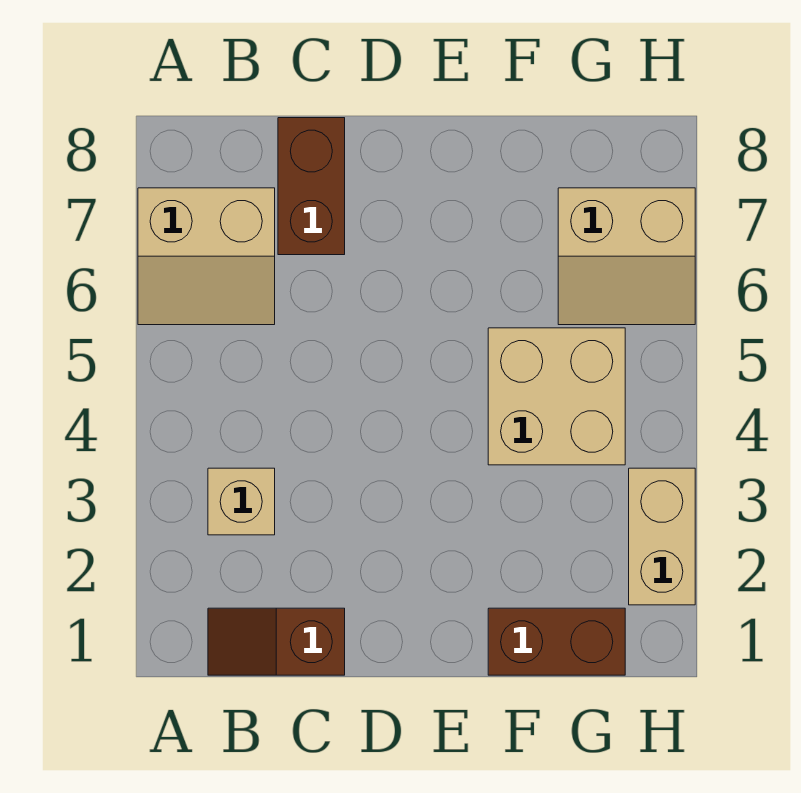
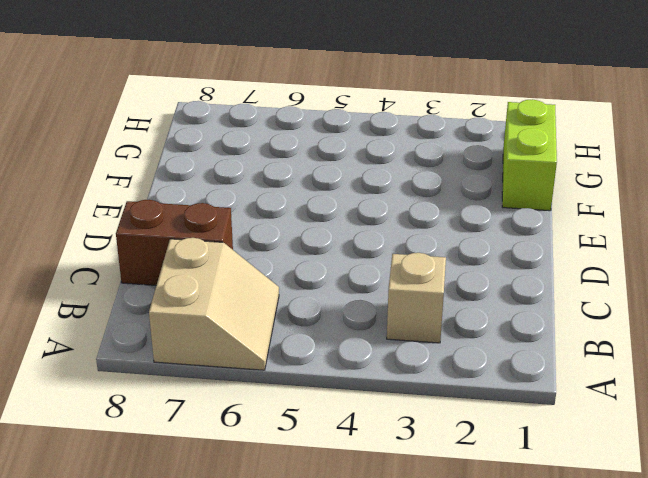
lime 1x2 brick [502,99,557,211] -> brown 1x2 brick [488,608,625,675]
none -> brown 1x2 slope [208,608,345,675]
none -> tan 2x2 brick [488,328,625,465]

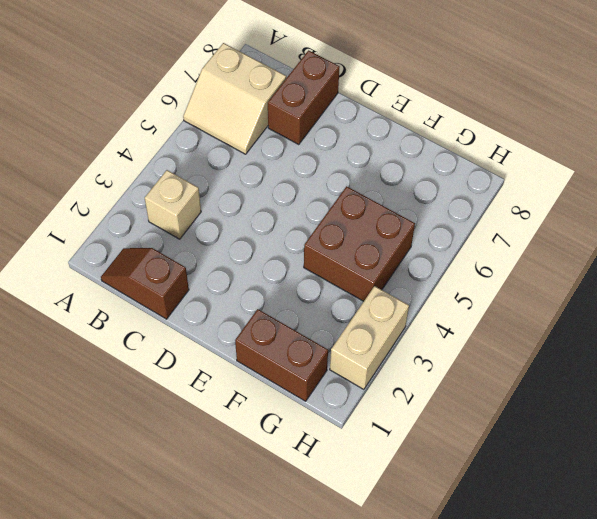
brown 2x2 brick [304,186,415,301] -> tan 2x2 brick [488,328,625,465]
none -> tan 2x2 slope [558,188,695,325]

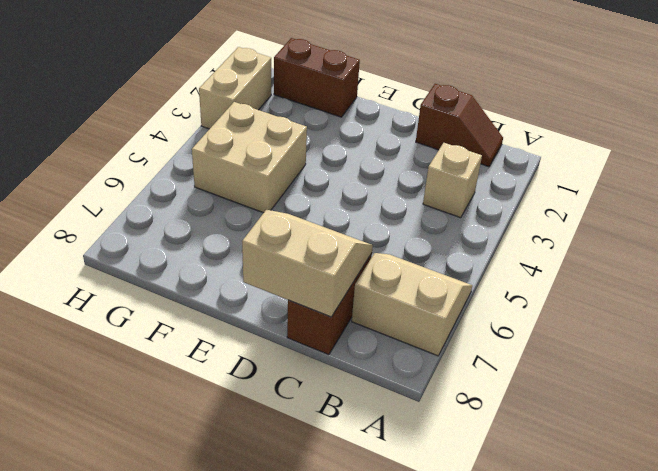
tan 2x2 slope [242,210,373,317] -> tan 2x2 slope moved to [558,188,695,325]

